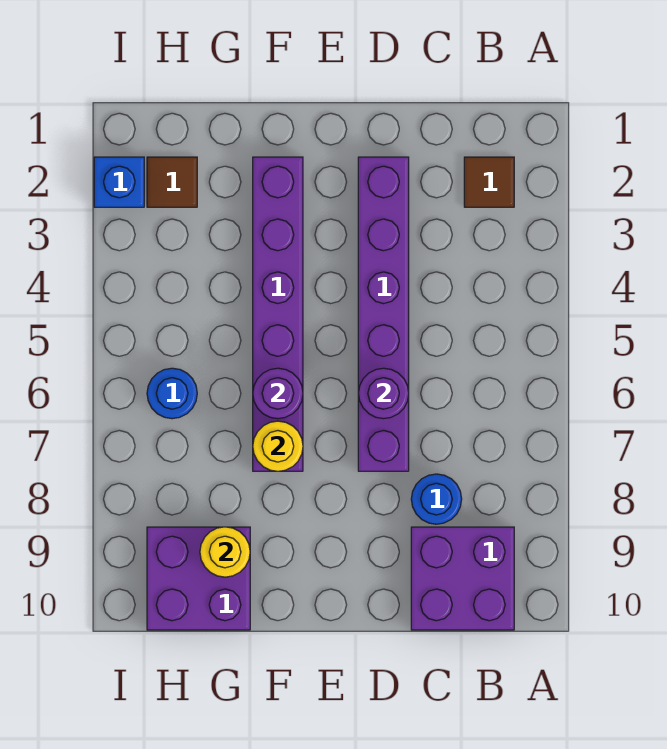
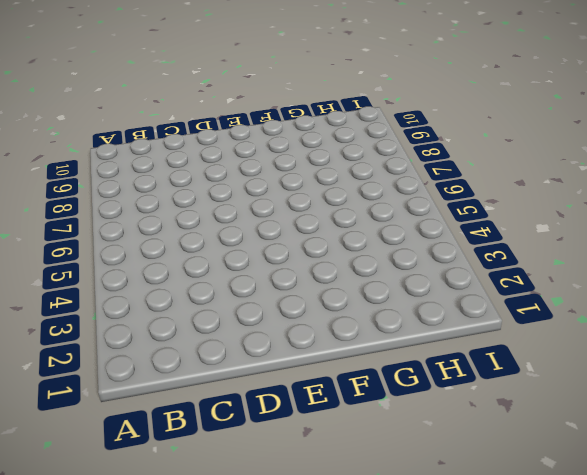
none -> brown 1x1 tile [464,157,514,207]
none -> purple 2x2 brick [411,527,514,630]
none -> blue 1x1 round brick [411,474,462,524]

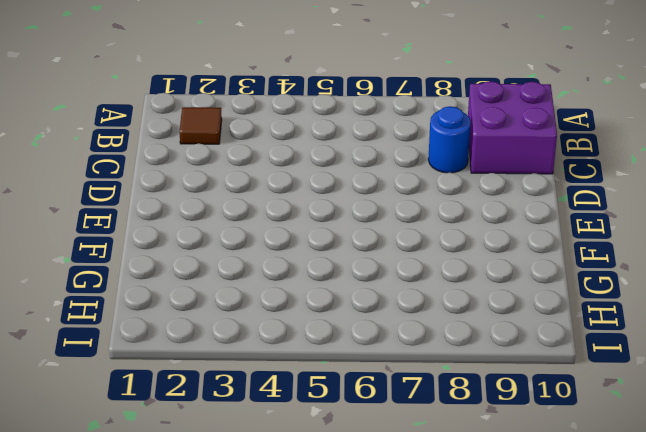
none -> purple 1x6 brick [358,157,409,471]
none -> purple 1x6 brick [253,157,303,471]
none -> purple 2x2 brick [147,527,250,630]

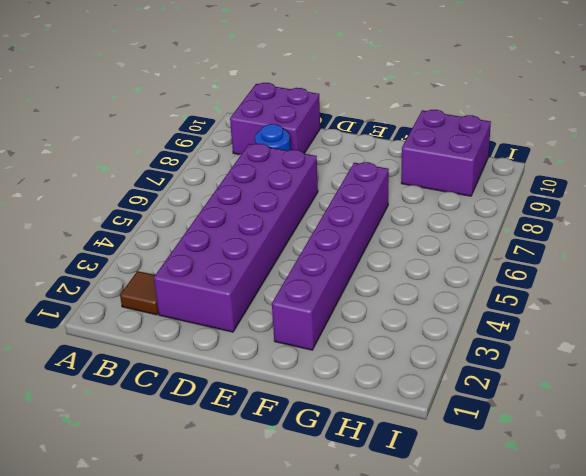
purple 2x6 brick [154,144,318,332] -> purple 1x6 brick [358,157,409,471]
none -> brown 1x1 tile [147,157,197,207]
none -> blue 1x1 round brick [147,368,197,419]
none -> blue 1x1 brick [94,157,144,207]

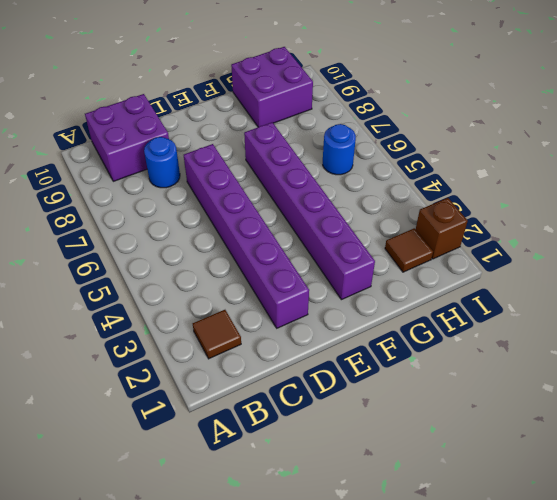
brown 1x1 brick [416,198,468,259] -> blue 1x1 brick [94,157,144,207]
none -> purple 1x1 round brick [358,368,409,419]
none -> purple 1x1 round brick [253,368,303,419]
none -> yellow 1x1 round brick [253,421,303,471]

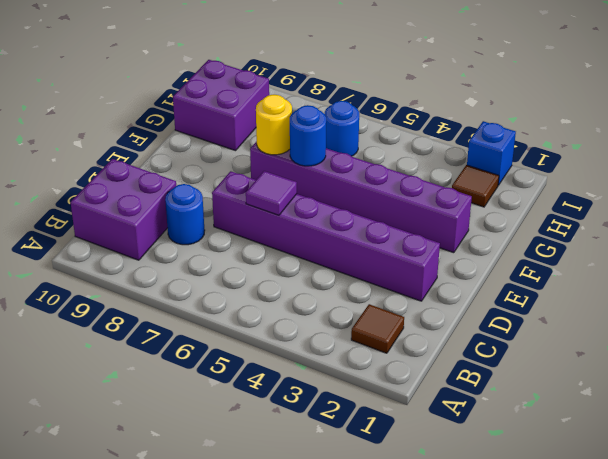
purple 1x1 tile [246,171,297,215] -> purple 1x1 round brick [358,368,409,419]
blue 1x1 round brick [290,105,326,166] -> purple 1x1 round brick [253,368,303,419]
none -> yellow 1x1 round brick [200,527,250,577]

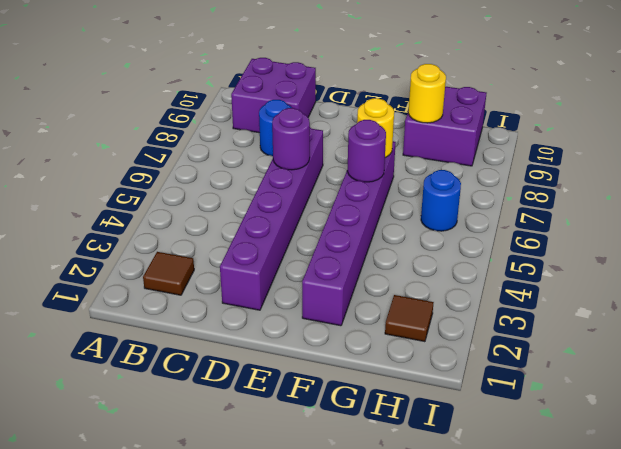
none -> blue 1x1 brick [94,157,144,207]

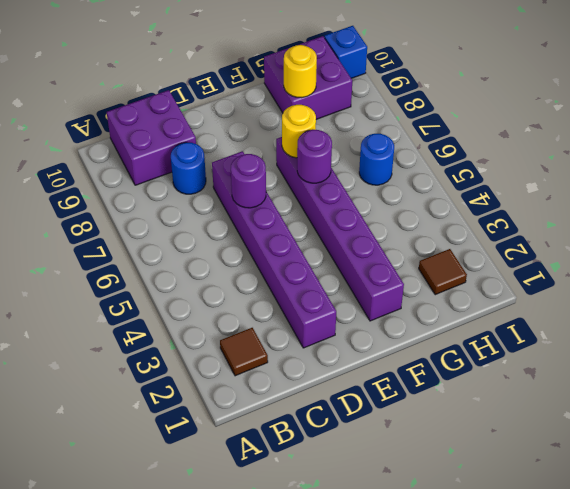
blue 1x1 brick [324,26,367,78] -> blue 1x1 brick moved to [94,157,144,207]

